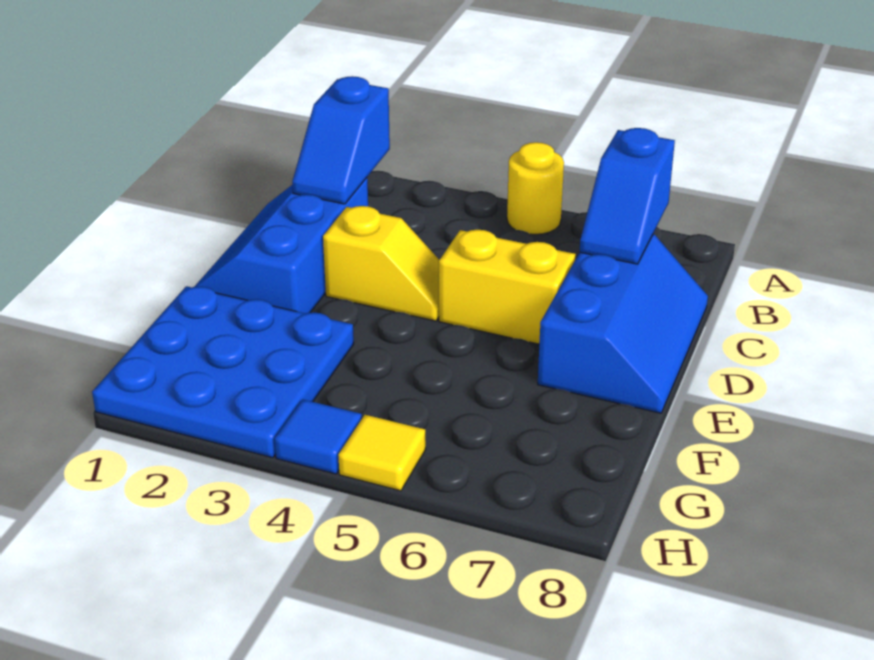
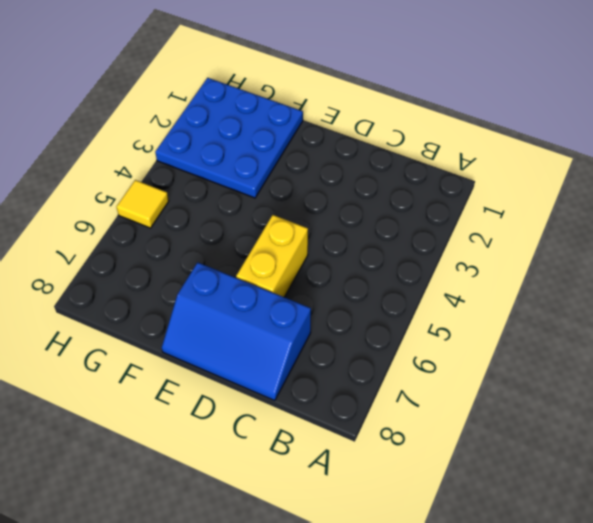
none -> yellow 1x1 round brick [507,142,564,234]
none -> blue 2x3 slope [194,178,368,313]

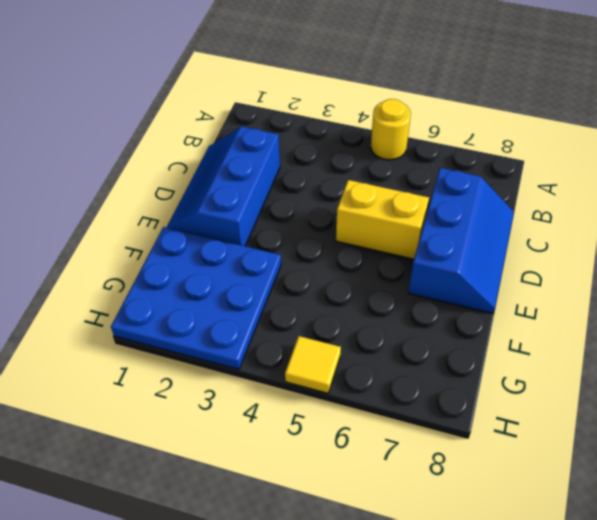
none -> yellow 1x2 slope [323,206,439,321]
none -> blue 1x1 tile [275,399,362,474]

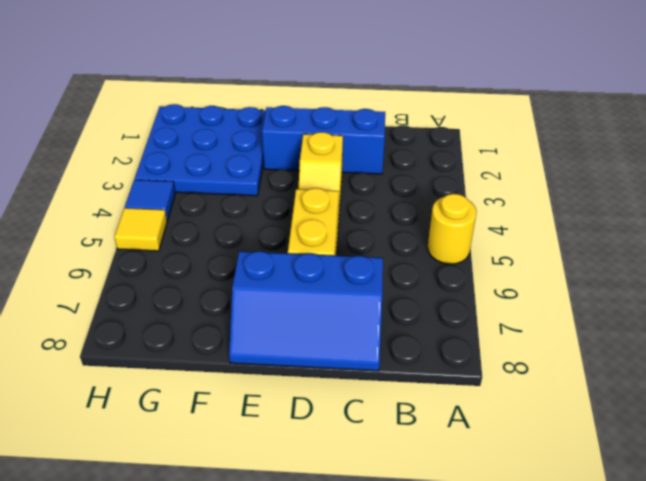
none -> blue 1x2 slope [292,76,390,204]
none -> blue 1x2 slope [579,128,675,264]

